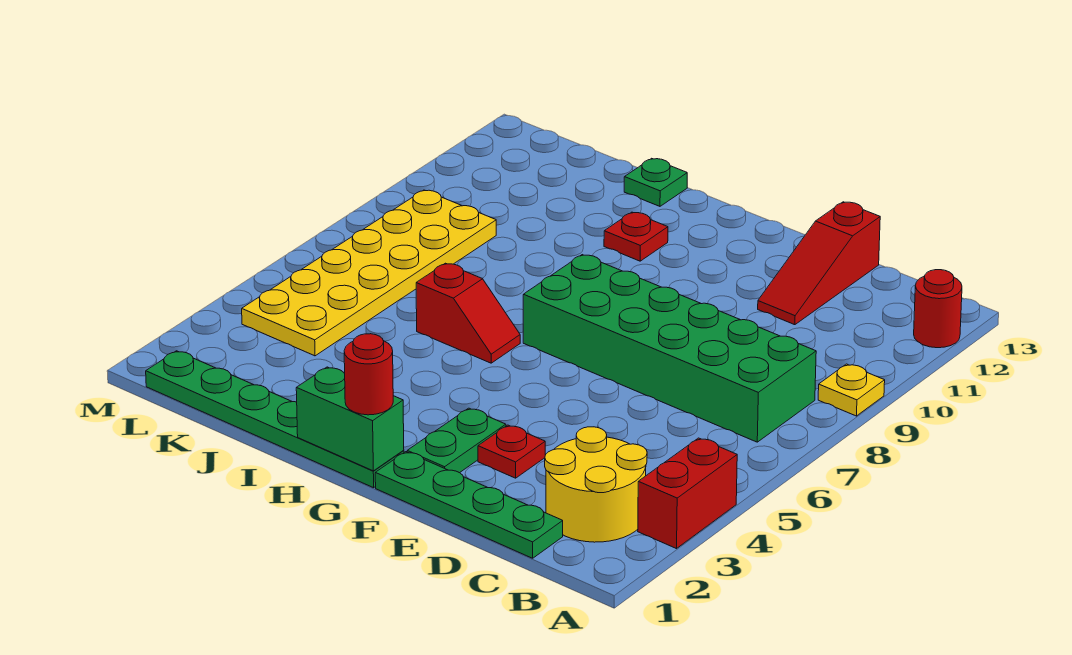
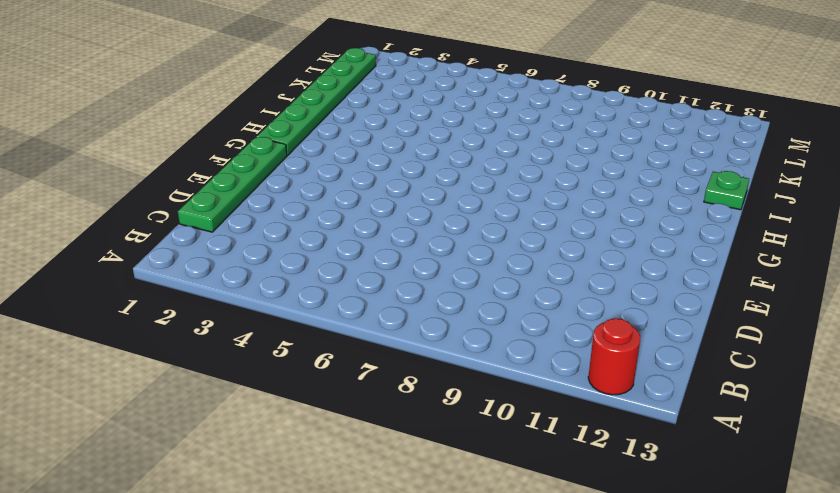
none -> red 1x2 brick [638,438,737,549]
none -> yellow 1x1 plate [818,364,885,416]
none -> yellow 2x2 round brick [545,427,647,542]

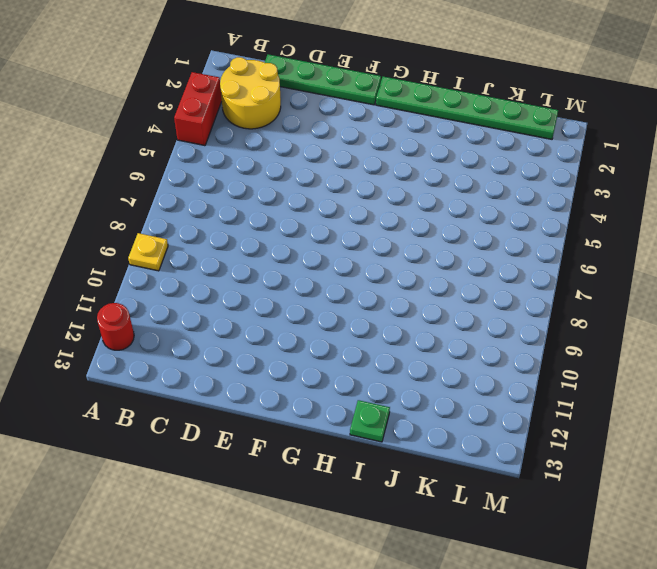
none -> green 2x6 brick [523,255,816,442]
none -> red 1x3 slope [758,202,880,325]
none -> red 1x1 plate [478,425,545,478]

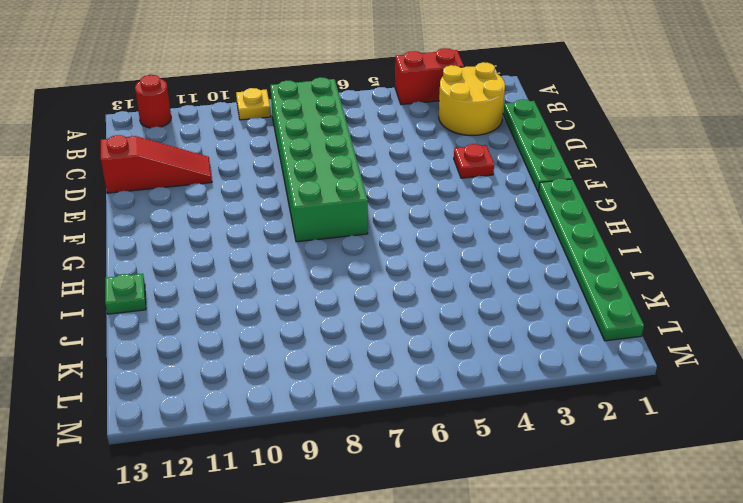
none -> green 1x2 plate [407,408,506,473]
none -> red 1x2 slope [416,263,520,363]
none -> red 1x1 plate [604,212,668,261]

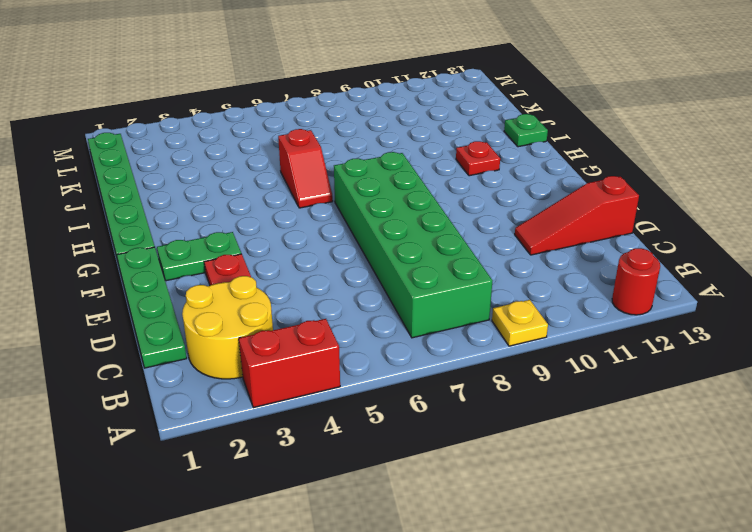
none -> yellow 2x6 plate [242,190,496,356]
none -> green 1x2 brick [296,367,404,471]
none -> red 1x1 round brick [344,334,393,415]

